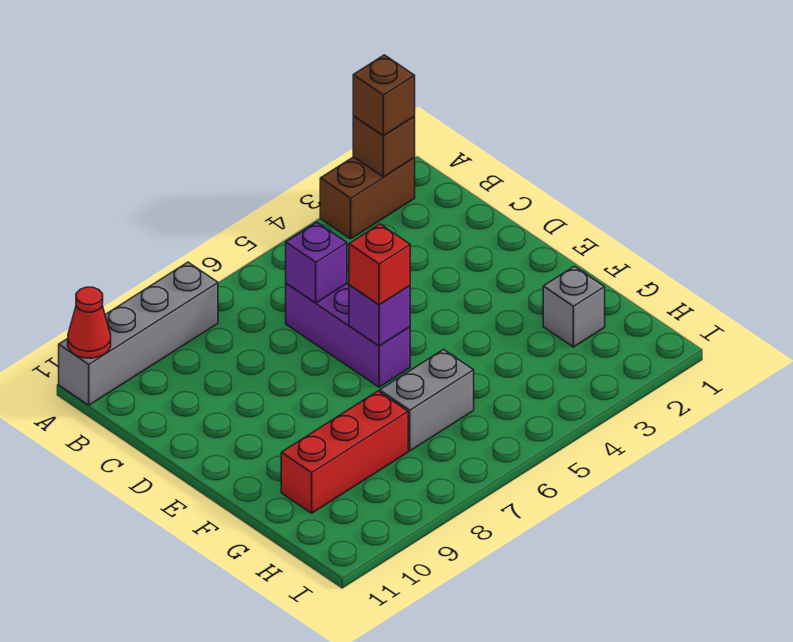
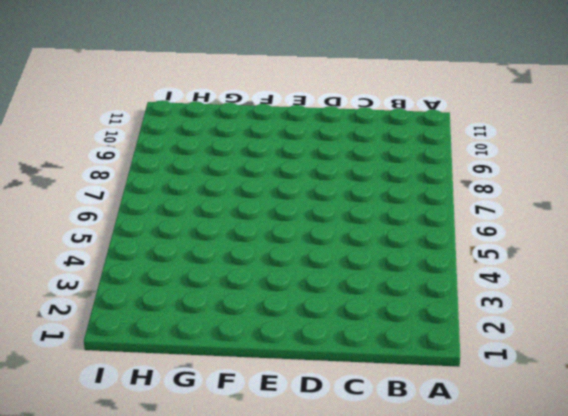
none -> brown 1x2 brick [320,157,415,239]
none -> grey 1x4 brick [59,262,218,405]
none -> purple 1x3 brick [286,283,410,387]

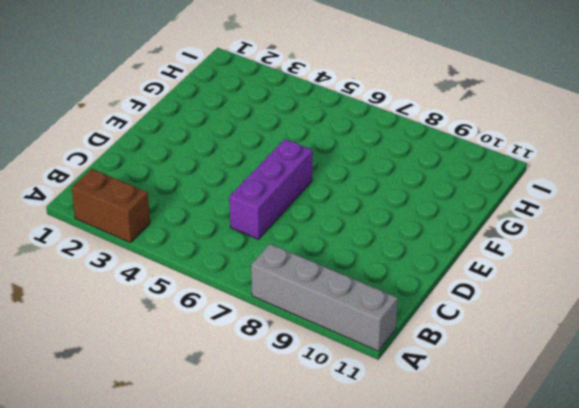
none -> grey 1x1 brick [543,266,605,347]
none -> grey 1x2 brick [380,350,474,451]
none -> red 1x3 brick [281,391,408,513]

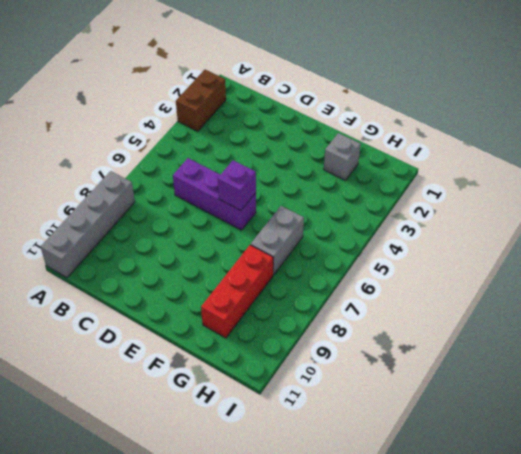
none -> brown 1x1 brick [353,116,415,177]
none -> red 1x1 cone [68,287,111,358]
none -> purple 1x1 brick [286,222,347,303]

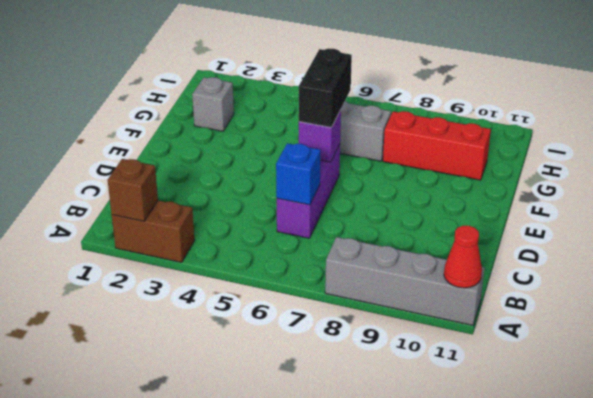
blue 1x1 brick [276,143,321,205] -> purple 1x1 brick [286,222,347,303]
black 1x2 brick [299,48,352,127] -> red 1x1 brick [349,224,410,305]
none -> brown 1x1 brick [353,55,415,136]

